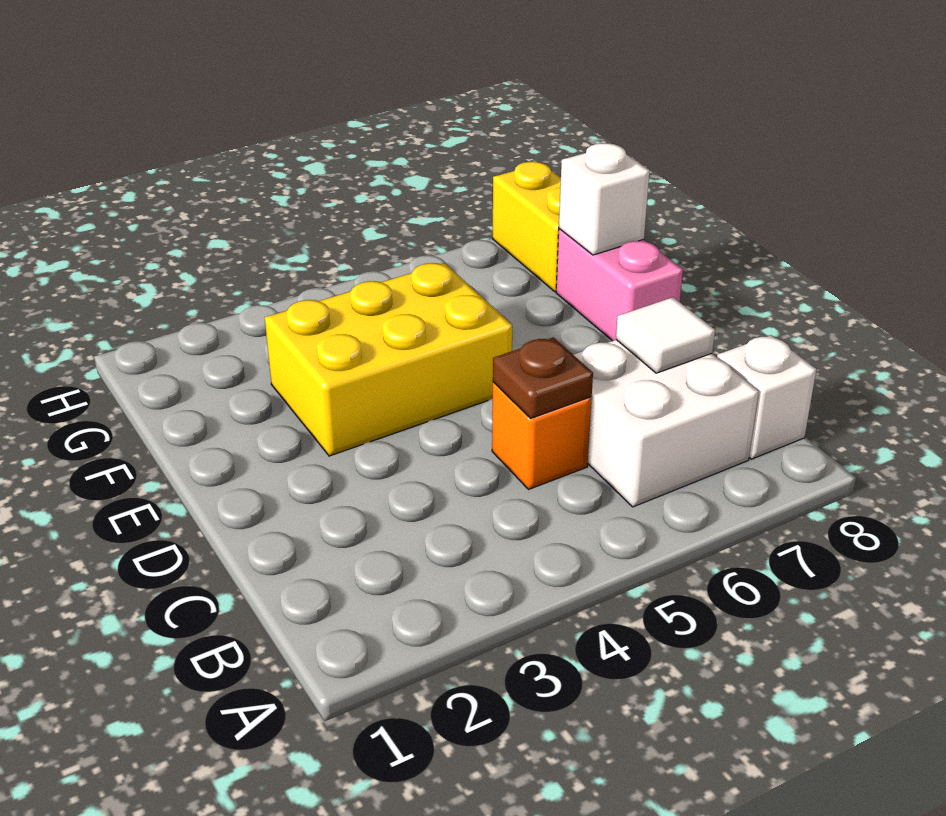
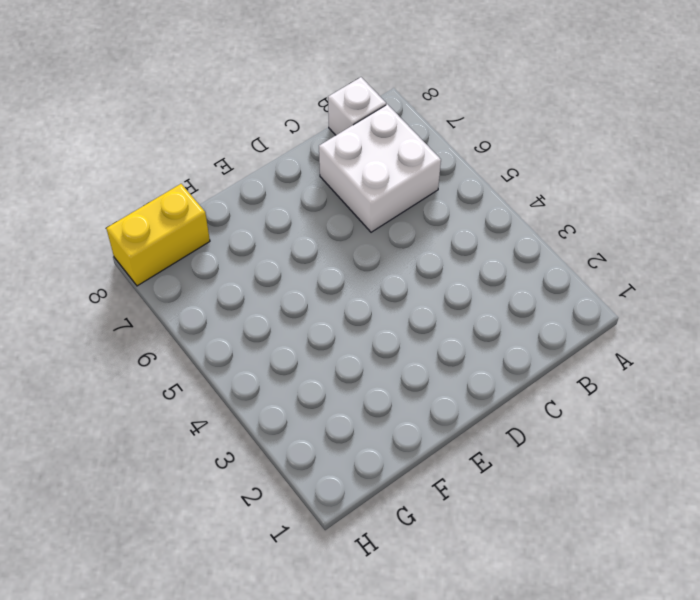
none -> orange 1x1 brick [492,382,592,490]
none -> yellow 2x3 brick [265,263,512,456]

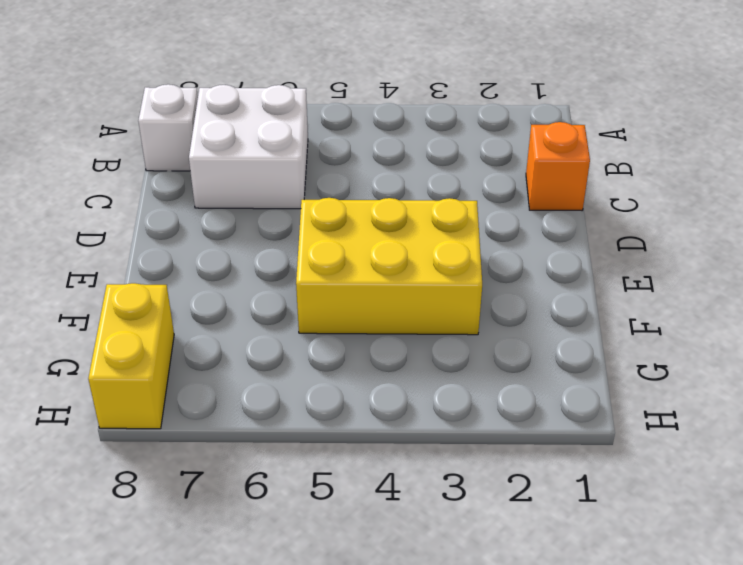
orange 1x1 brick [526,122,590,210] -> orange 1x1 brick moved to [492,382,592,490]
none -> pink 1x2 brick [556,229,683,341]
none -> brown 1x1 plate [493,337,593,418]

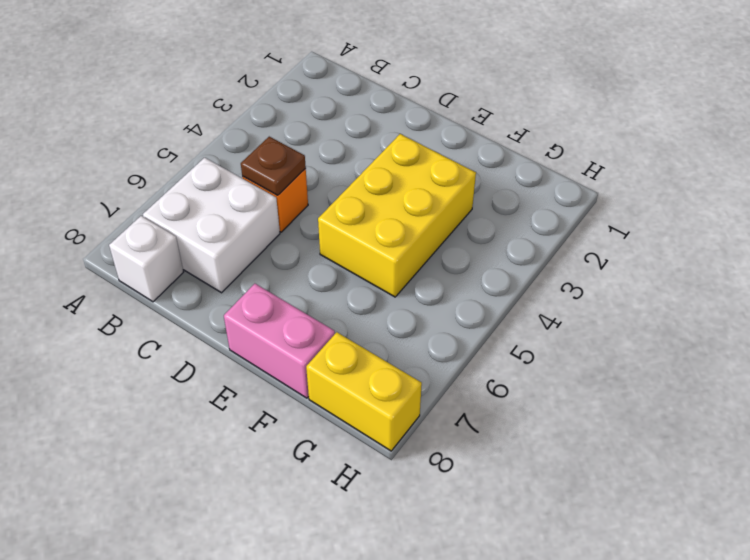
none -> white 1x1 tile [616,297,715,373]
none -> white 1x1 brick [559,143,650,255]

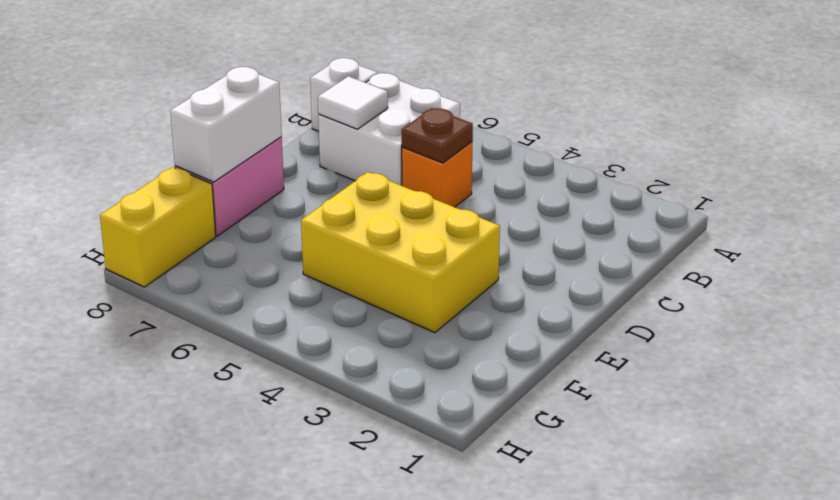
white 1x2 brick [170,67,282,182] -> white 1x1 brick [559,143,650,255]

